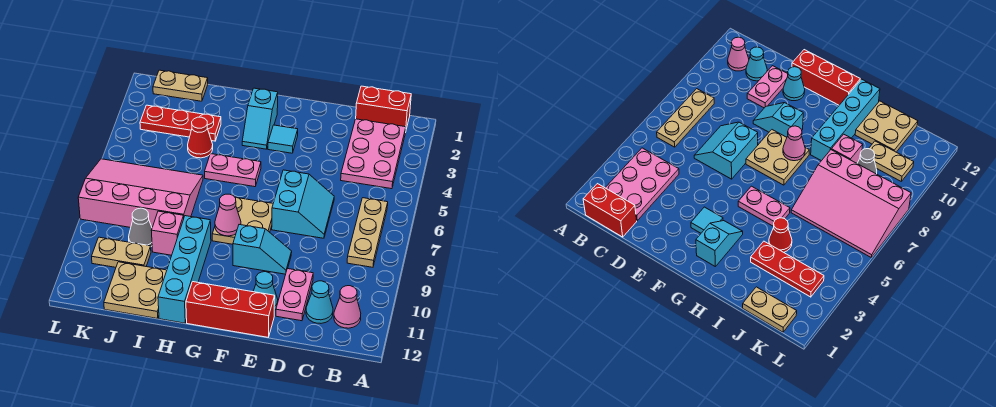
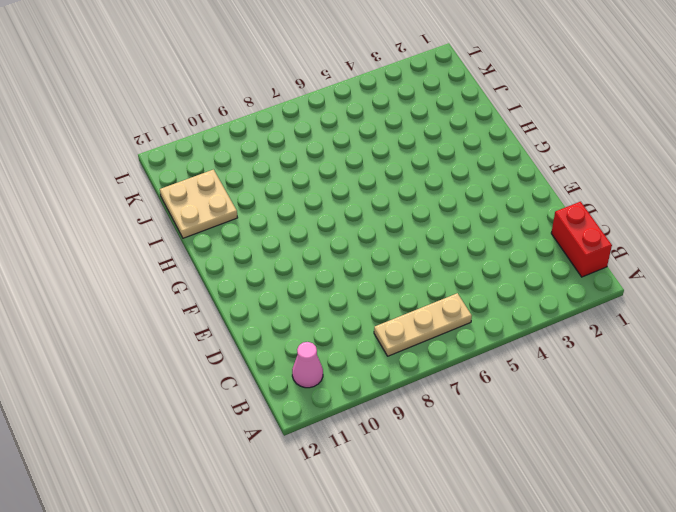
none -> pink 2x3 plate [341,119,406,189]
none -> cyan 1x1 cone [306,281,333,323]
none -> cyan 2x2 slope [272,170,334,238]

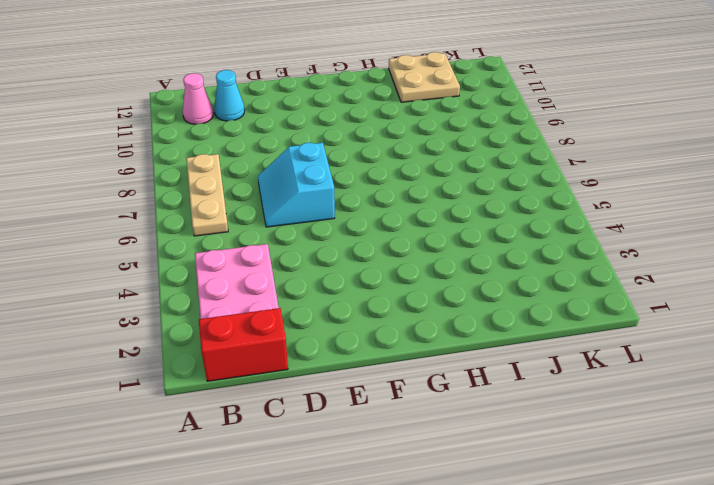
none -> pink 1x2 plate [276,269,313,321]
none -> cyan 1x2 slope [233,225,292,274]
none -> cyan 1x1 cone [253,272,278,310]

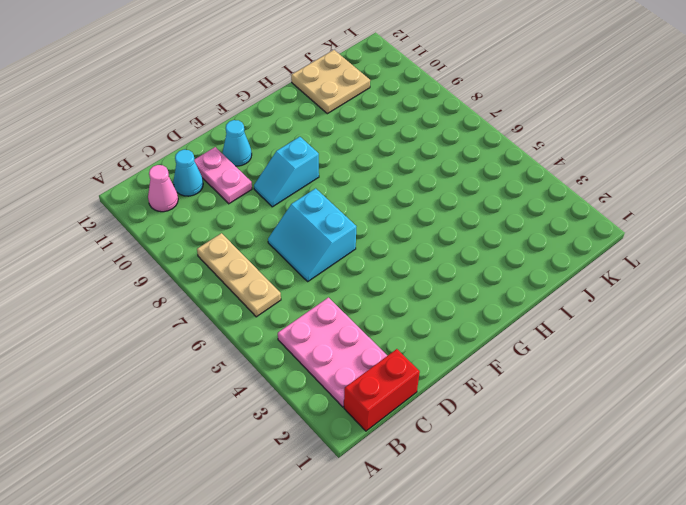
none -> red 1x3 brick [186,282,275,337]
none -> cyan 1x1 tile [268,125,298,153]
none -> tan 2x2 plate [212,197,273,244]

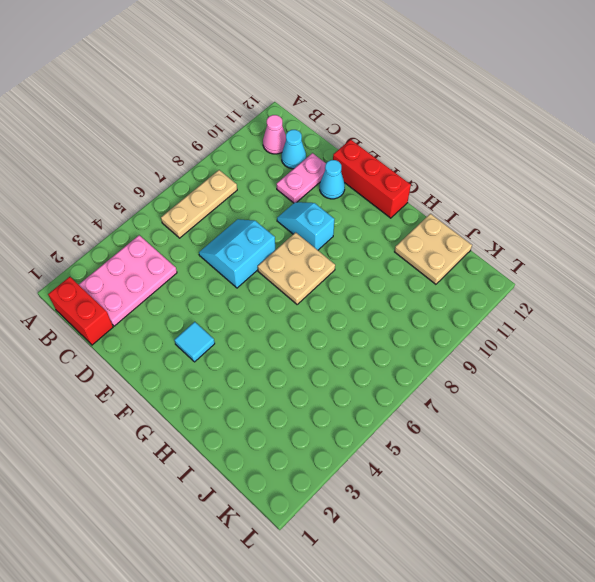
none -> cyan 1x2 slope [242,88,278,149]
none -> pink 1x2 plate [205,154,261,187]
none -> cyan 1x4 brick [158,216,211,323]

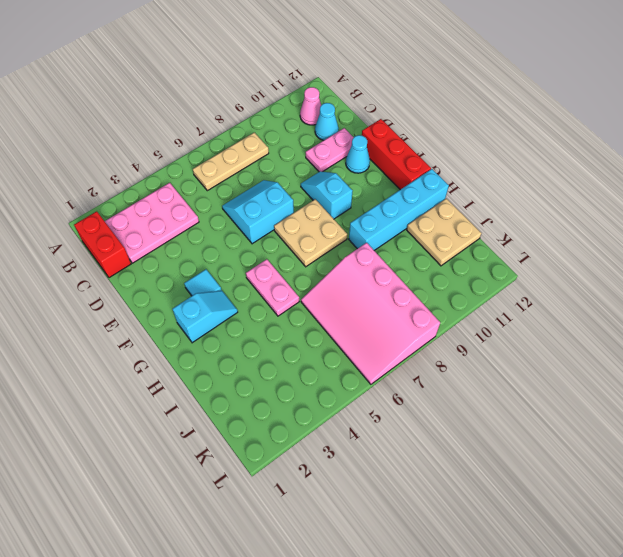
none -> red 1x3 plate [140,105,221,141]
none -> red 1x1 cone [188,117,213,158]
none -> pink 1x1 brick [151,211,184,255]

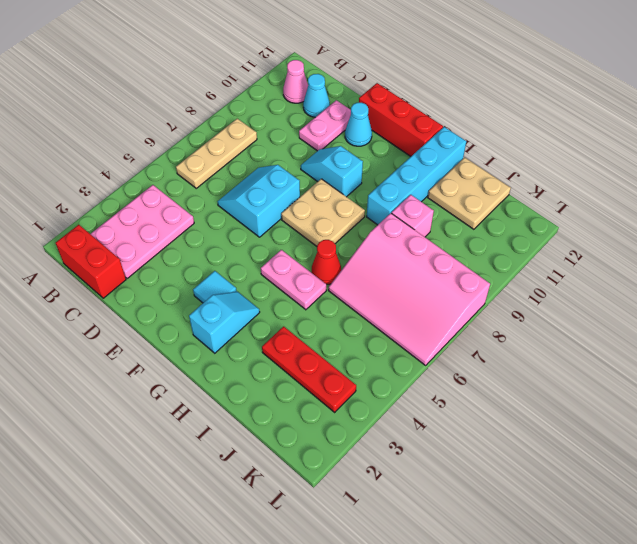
red 1x1 cone [312,240,341,284] -> red 1x1 cone moved to [188,117,213,158]
none -> tan 1x2 plate [153,70,208,101]
none -> grey 1x1 cone [129,208,152,246]
none -> tan 1x2 plate [92,237,151,267]

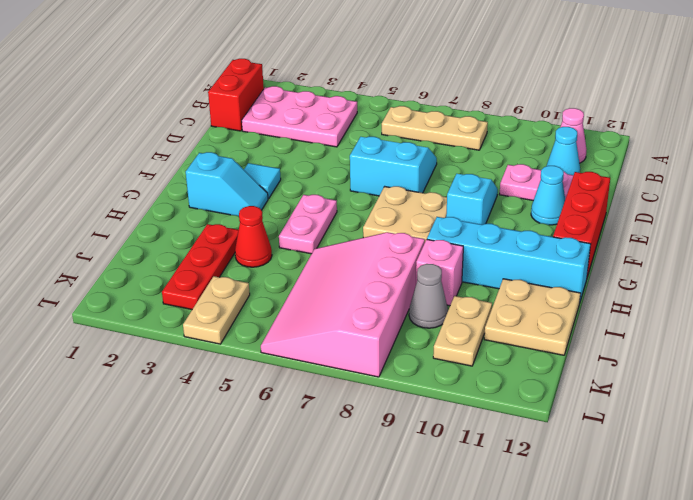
tan 1x2 plate [183,276,250,344] -> tan 1x2 plate moved to [153,70,208,101]
none -> pink 1x1 cone [215,194,241,236]

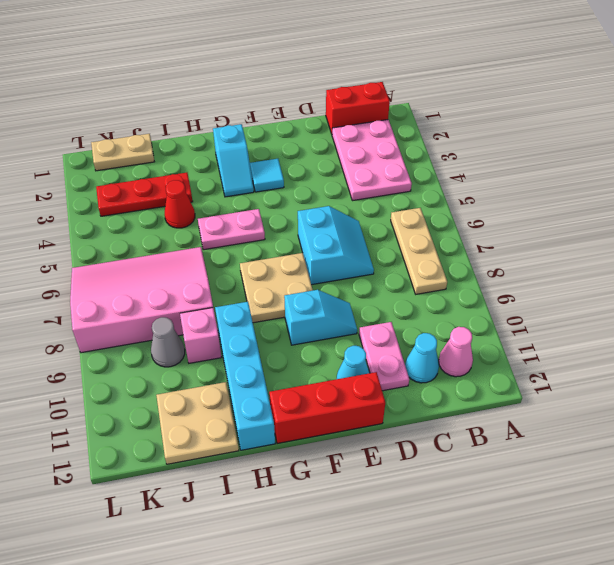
none -> tan 1x2 plate [92,237,151,267]
none -> pink 1x1 cone [215,194,241,236]

